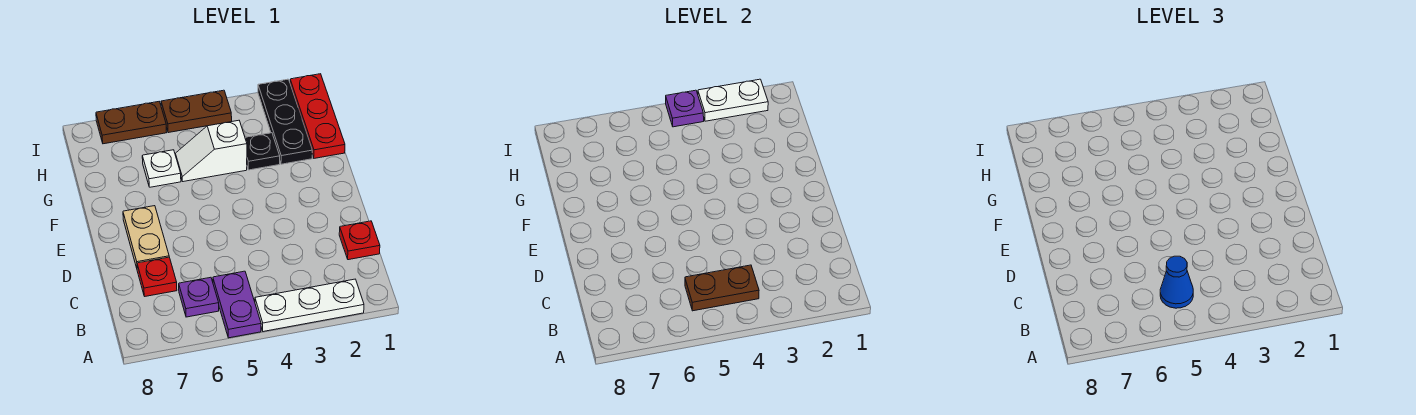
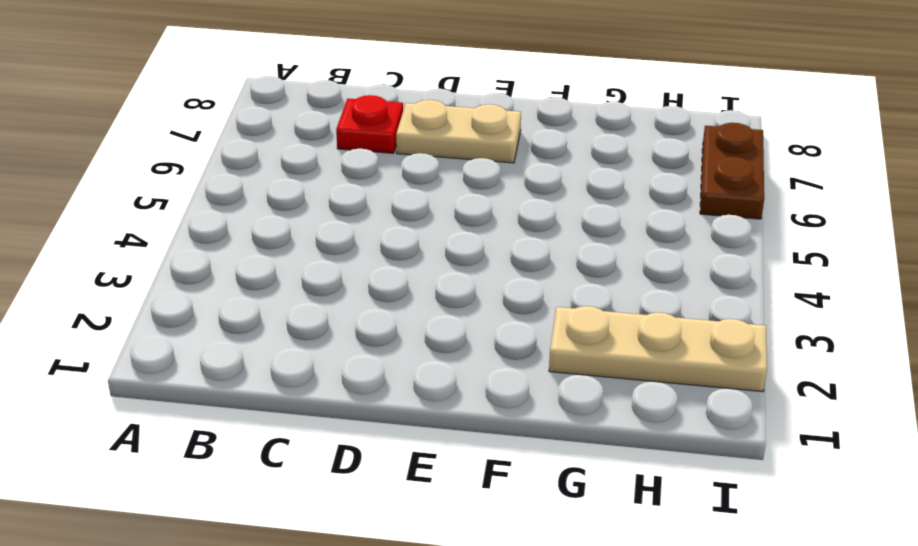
tan 1x3 plate [549,306,767,392] -> black 1x3 plate [258,79,312,164]
none -> white 1x3 plate [255,279,364,332]
none -> purple 1x2 plate [213,271,261,338]
none -> purple 1x1 plate [179,277,219,317]

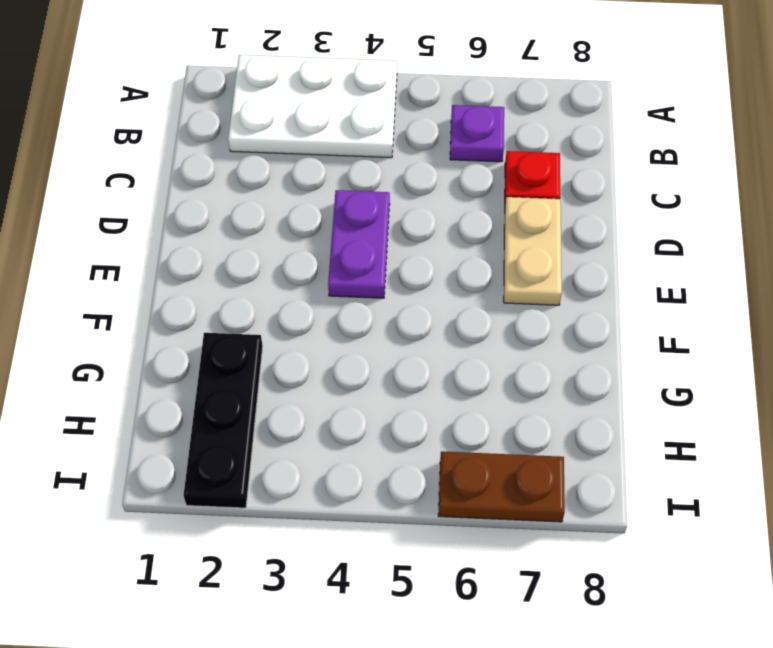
white 2x3 plate [228,55,397,158] -> white 1x3 plate [255,279,364,332]
purple 1x2 plate [328,190,390,298] -> purple 1x2 plate moved to [213,271,261,338]
none -> red 1x1 plate [339,221,380,260]
none -> red 1x3 plate [290,74,345,158]
none -> black 1x1 plate [245,133,280,170]

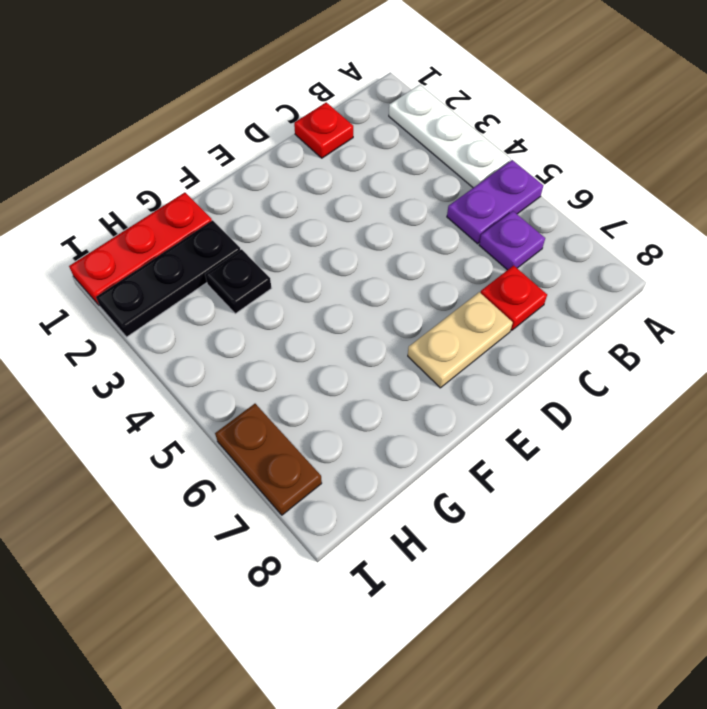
none -> white 1x2 slope [175,120,247,182]
none -> white 1x1 plate [142,150,181,187]
none -> brown 1x2 plate [161,90,232,133]

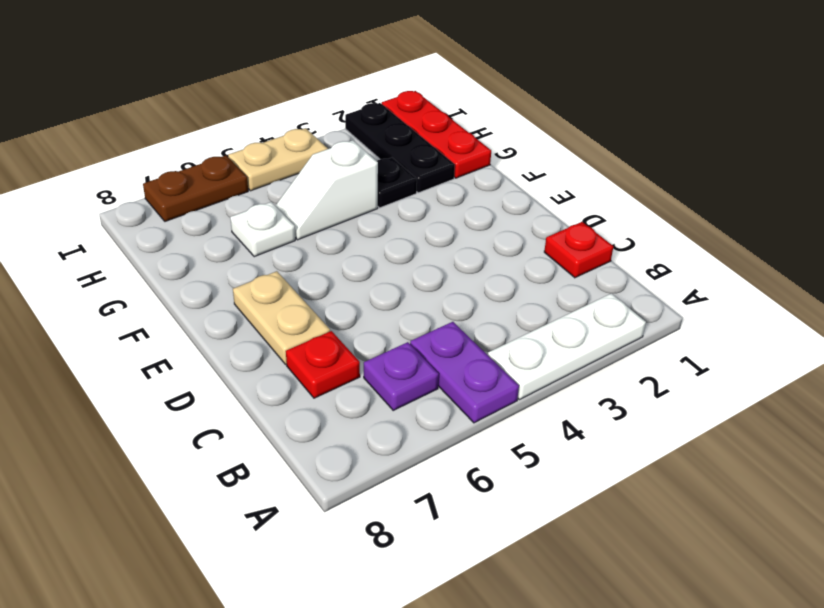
tan 1x2 plate [228,128,328,191] -> brown 1x2 plate [161,90,232,133]
none -> brown 1x2 plate [685,265,759,311]
none -> white 1x2 plate [698,79,768,121]
none -> purple 1x1 plate [666,90,704,127]

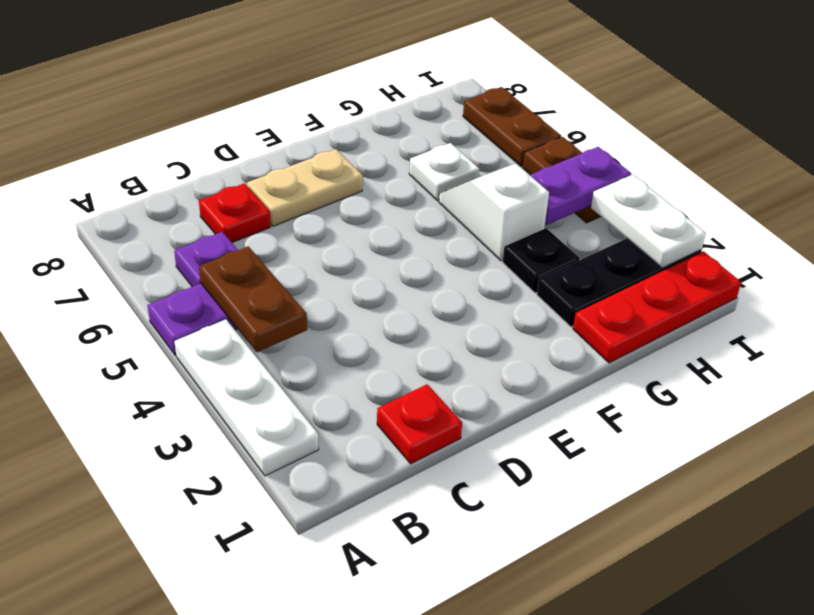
purple 1x2 plate [530,147,631,225] -> purple 1x1 plate [666,90,704,127]
none -> blue 1x1 cone [1160,256,1193,308]

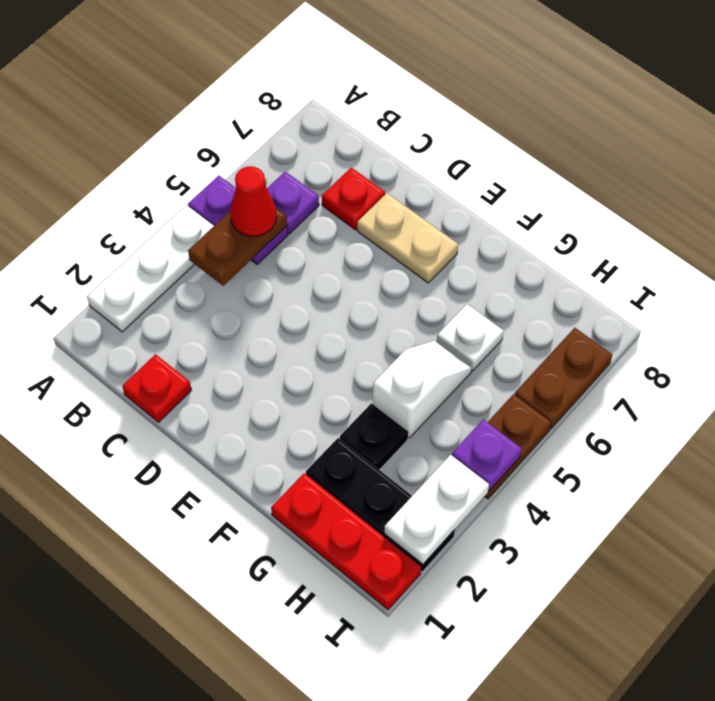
red 1x1 cone [230,166,277,236] -> blue 1x1 cone [1160,256,1193,308]

